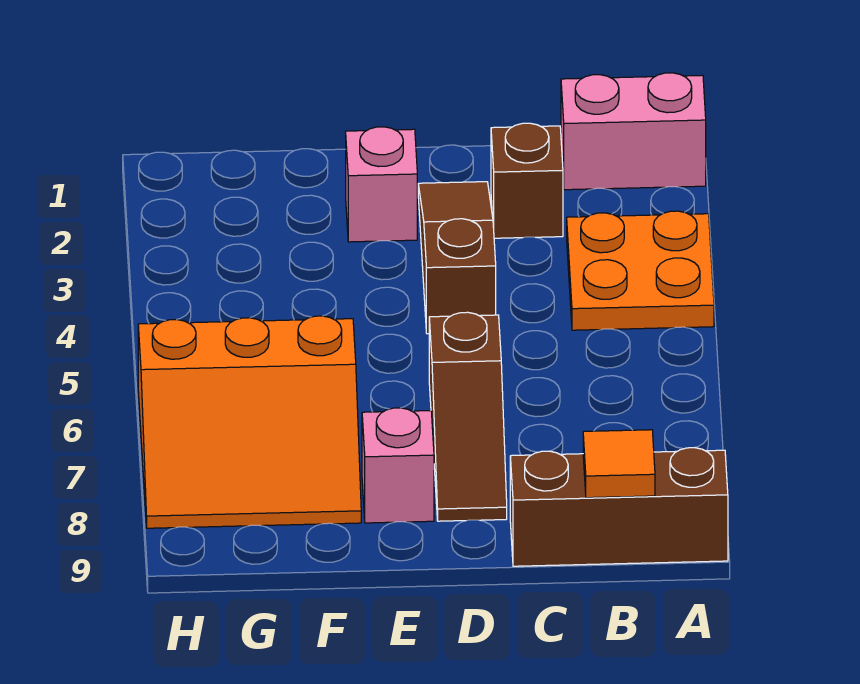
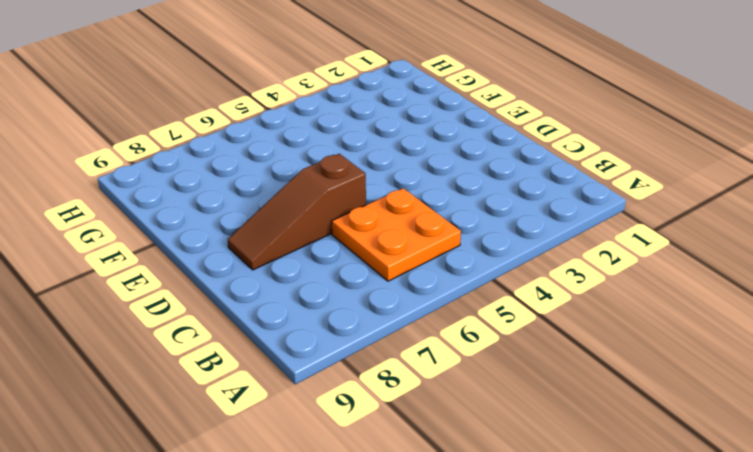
orange 2x2 plate [332,188,461,281] -> orange 2x2 plate moved to [567,211,714,330]
none -> pink 1x2 brick [561,73,706,190]
none -> brown 1x3 brick [510,448,728,566]

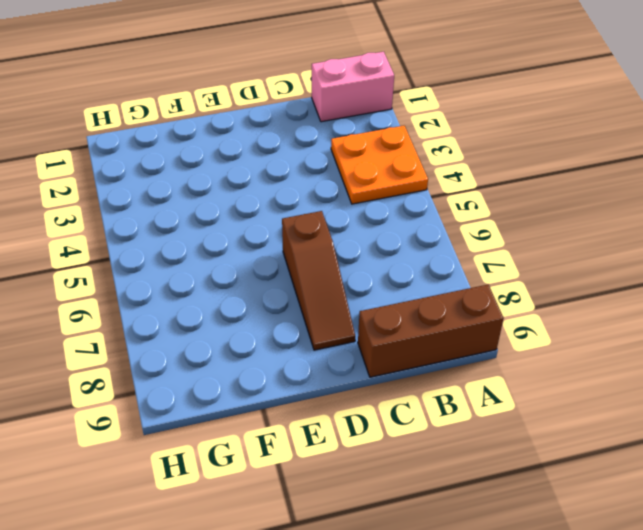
none -> brown 1x1 brick [491,123,563,238]
none -> brown 1x3 slope [418,182,496,334]

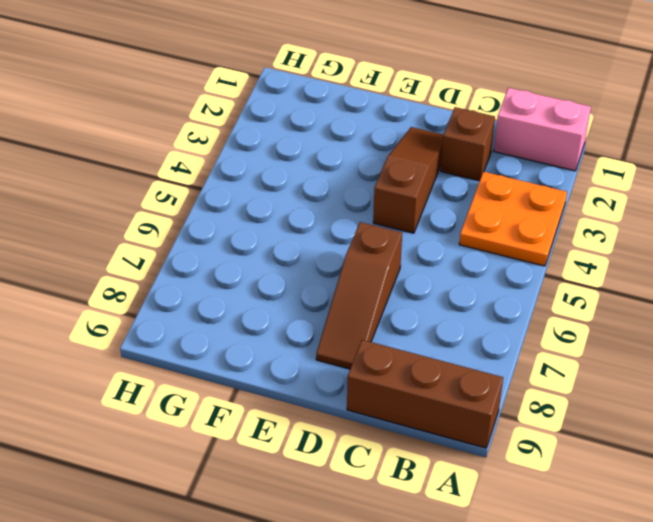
none -> pink 1x1 brick [346,127,417,242]
none -> pink 1x1 brick [362,408,434,523]

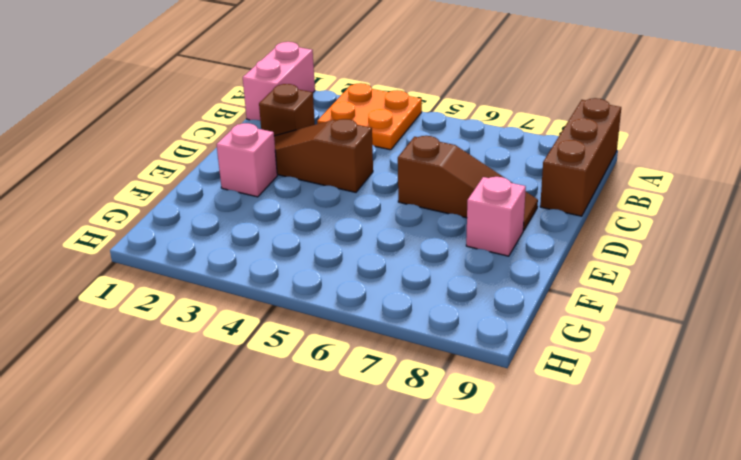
none -> orange 3x3 slope [138,316,361,528]
none -> orange 1x1 tile [583,430,655,498]

